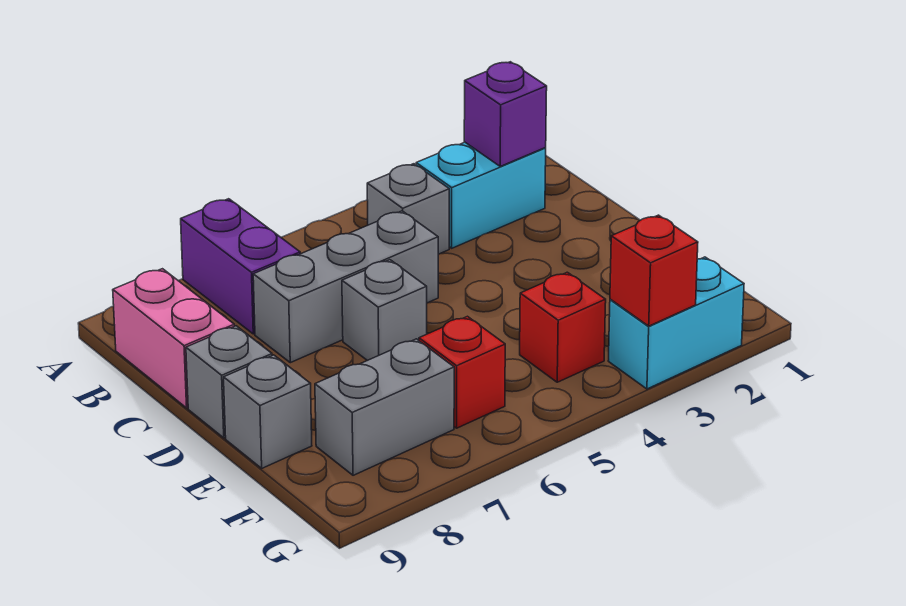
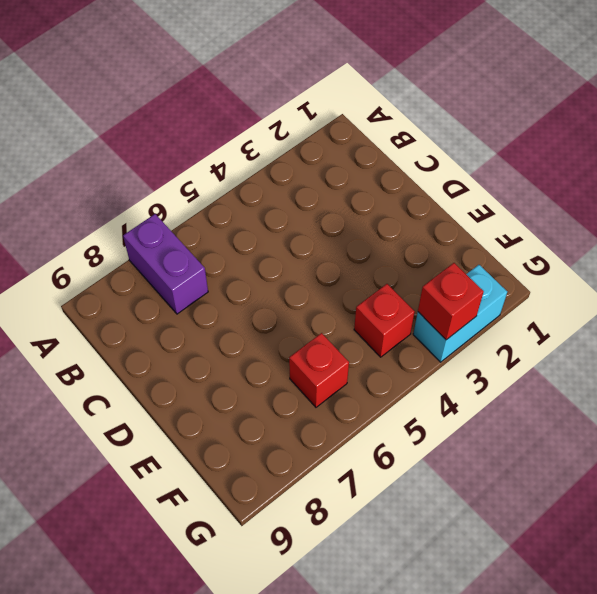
none -> cyan 1x2 brick [416,142,546,248]
none -> grey 1x1 brick [367,164,449,254]
none -> pink 1x2 brick [113,269,234,408]

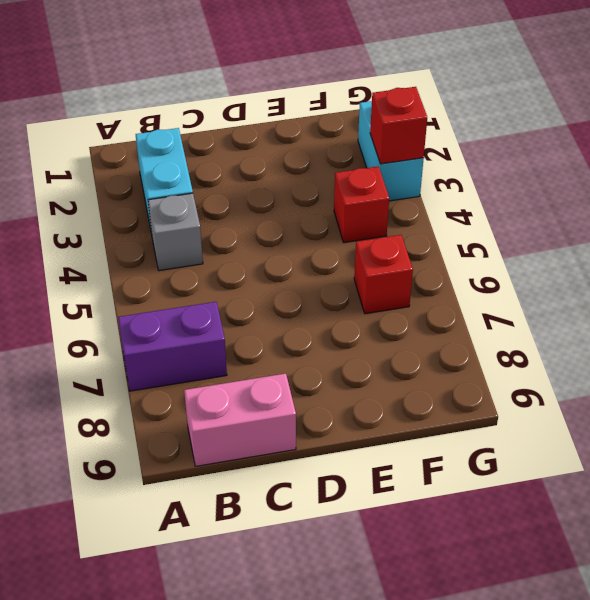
none -> grey 1x3 brick [253,211,438,363]
none -> grey 1x1 brick [342,260,427,361]
none -> grey 1x1 brick [186,326,272,438]

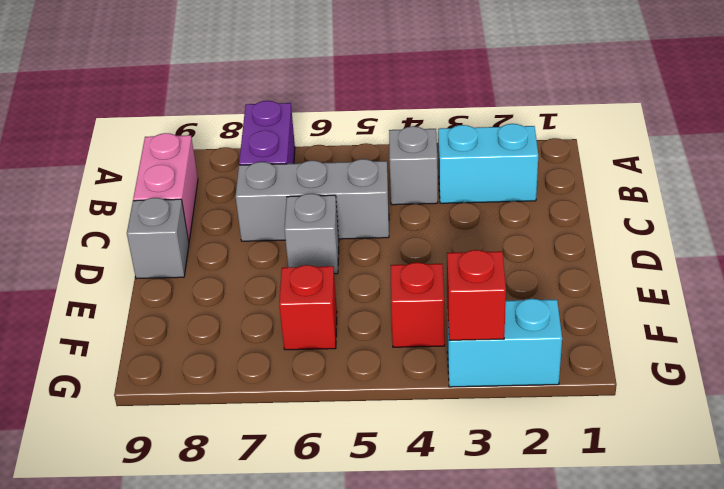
none -> grey 1x1 brick [224,355,312,468]
none -> grey 1x2 brick [315,339,454,475]
none -> purple 1x1 brick [464,62,547,166]

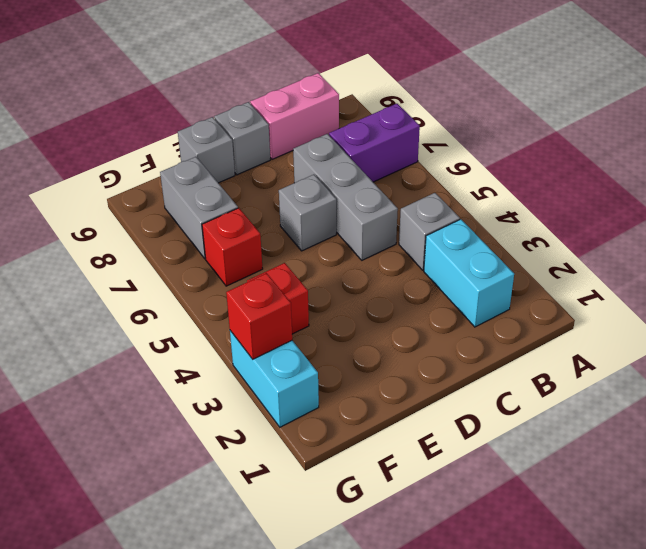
none -> purple 1x1 brick [464,62,547,166]

